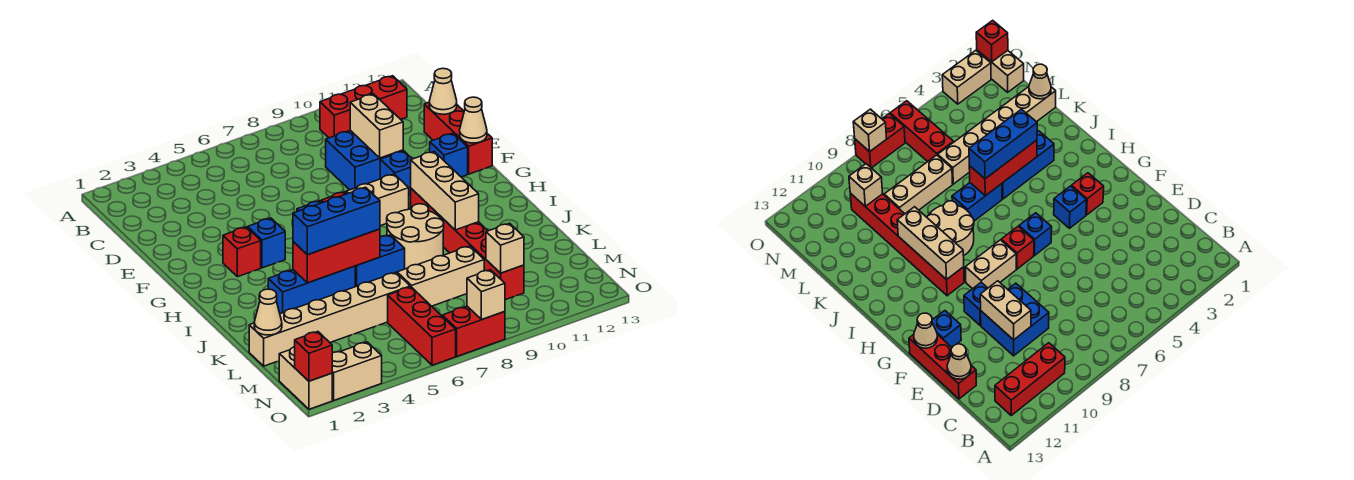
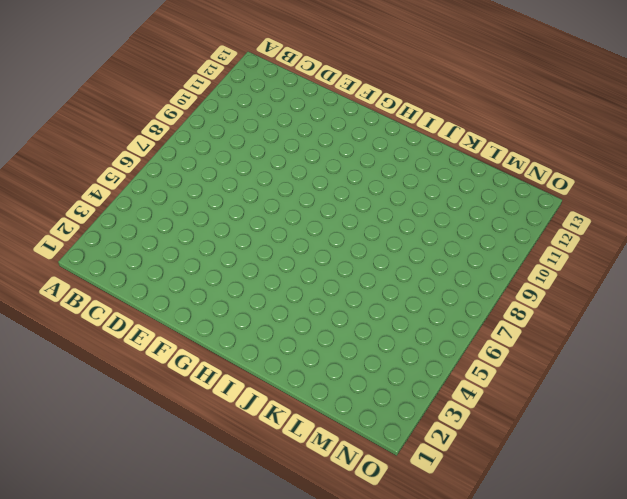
none -> red 1x3 brick [320,76,407,138]
none -> blue 2x2 brick [326,130,403,190]
none -> red 1x3 brick [424,102,492,174]
none -> blue 1x1 brick [380,151,412,195]

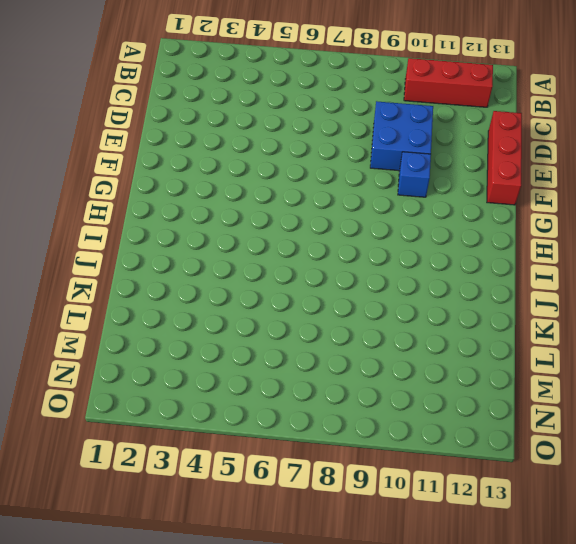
none -> blue 1x1 brick [430,133,468,177]
none -> red 1x1 brick [223,227,261,277]
none -> blue 1x1 brick [248,218,285,268]
none -> blue 1x1 brick [1019,213,1052,255]

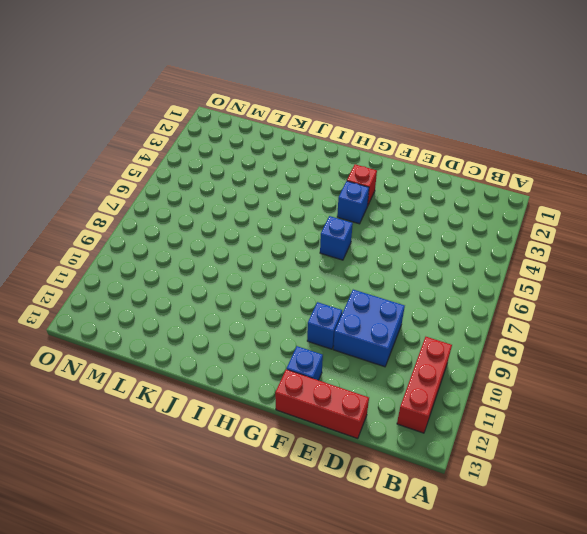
none -> red 1x1 brick [1001,227,1034,269]
none -> tan 1x2 brick [346,174,409,226]
none -> red 1x6 brick [411,189,524,300]
none -> tan 2x2 round brick [387,204,444,269]

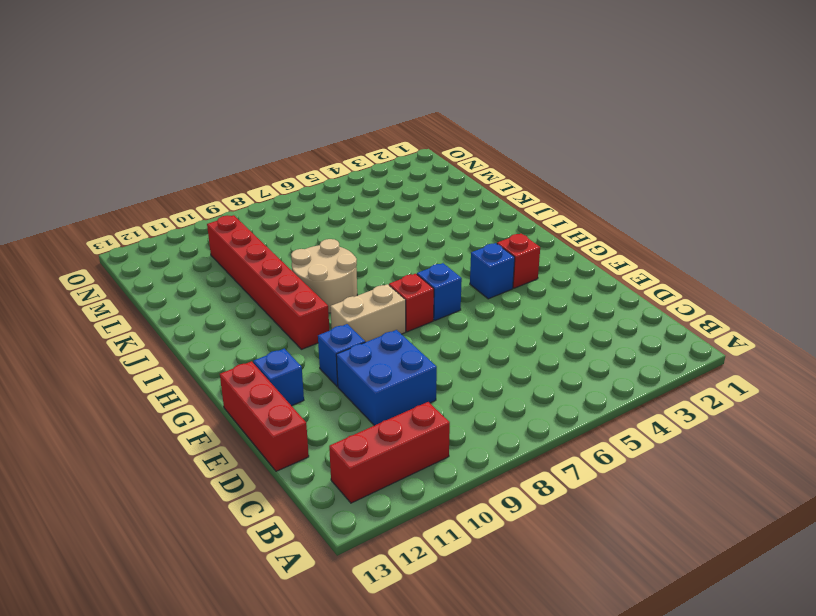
none -> blue 1x3 brick [268,266,355,314]
none -> blue 1x2 brick [355,235,405,287]
none -> tan 1x6 brick [249,272,410,366]
none -> tan 1x3 brick [397,246,484,306]

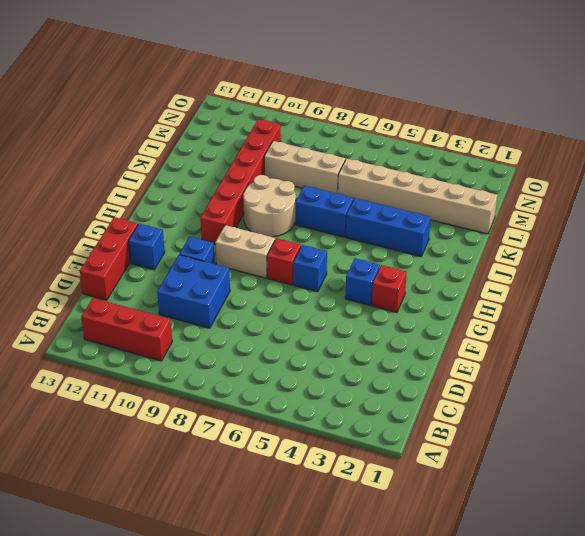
none -> red 1x3 brick [388,287,456,365]
none -> tan 1x2 brick [279,347,332,409]
none -> tan 1x2 brick [332,342,382,400]
none -> red 1x2 brick [442,306,505,356]

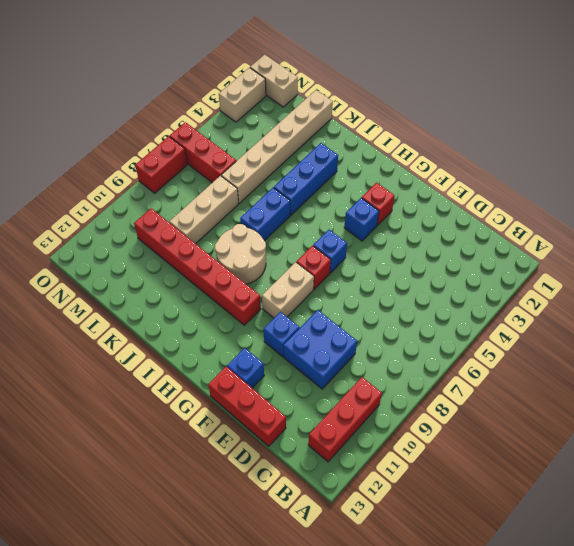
none -> tan 1x2 brick [350,94,403,158]
none -> tan 1x1 cone [429,68,457,114]
none -> tan 1x1 cone [460,97,487,143]
none -> tan 1x3 brick [411,152,479,230]

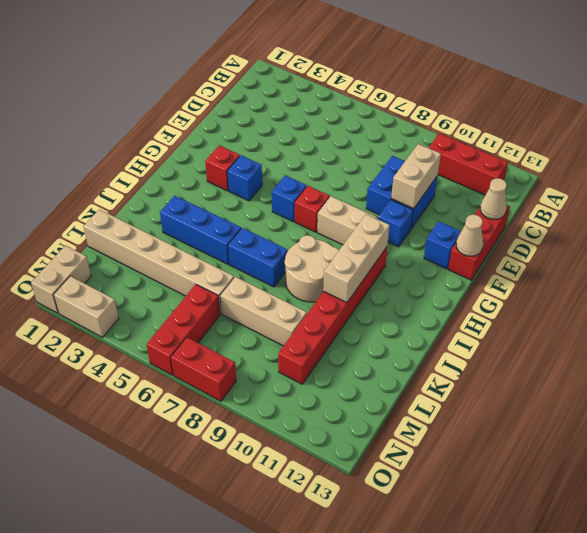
none -> red 1x3 brick [293,229,380,283]
none -> tan 1x1 cone [254,289,282,335]
none -> tan 1x1 brick [486,223,524,273]
none -> red 1x1 brick [295,332,332,381]

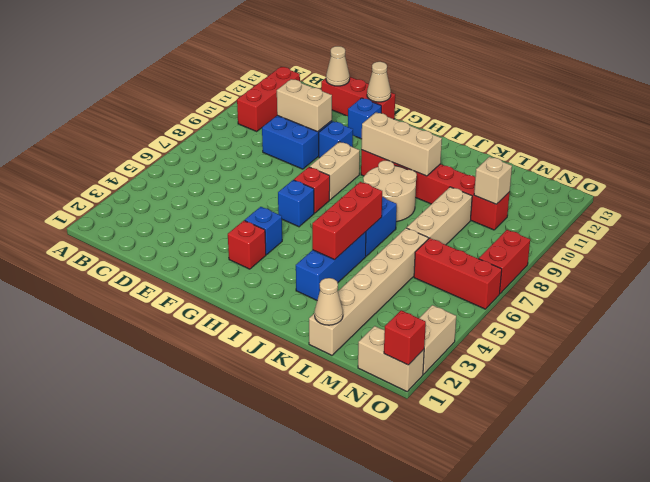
none -> tan 1x1 brick [467,270,505,320]
none -> blue 1x3 brick [293,187,380,255]

